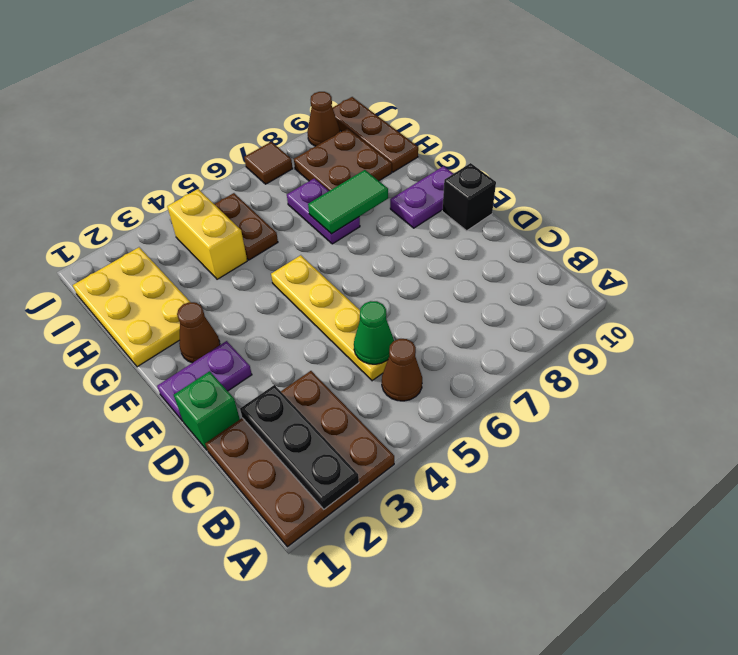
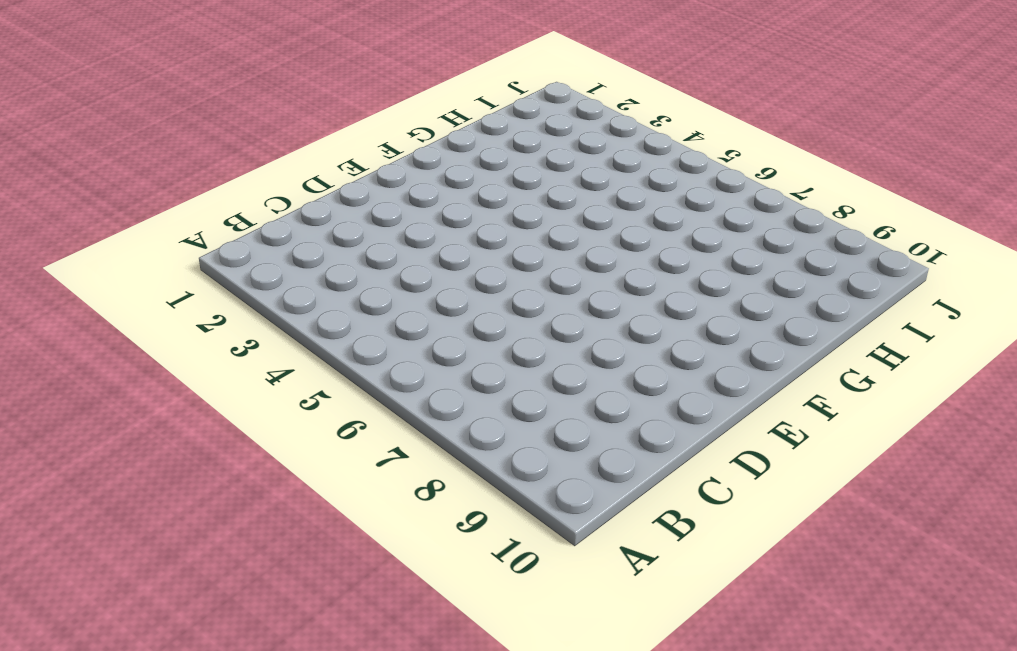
none -> brown 3x3 plate [205,371,394,547]
none -> brown 1x1 cone [382,339,422,401]
none -> yellow 1x4 plate [271,255,388,381]

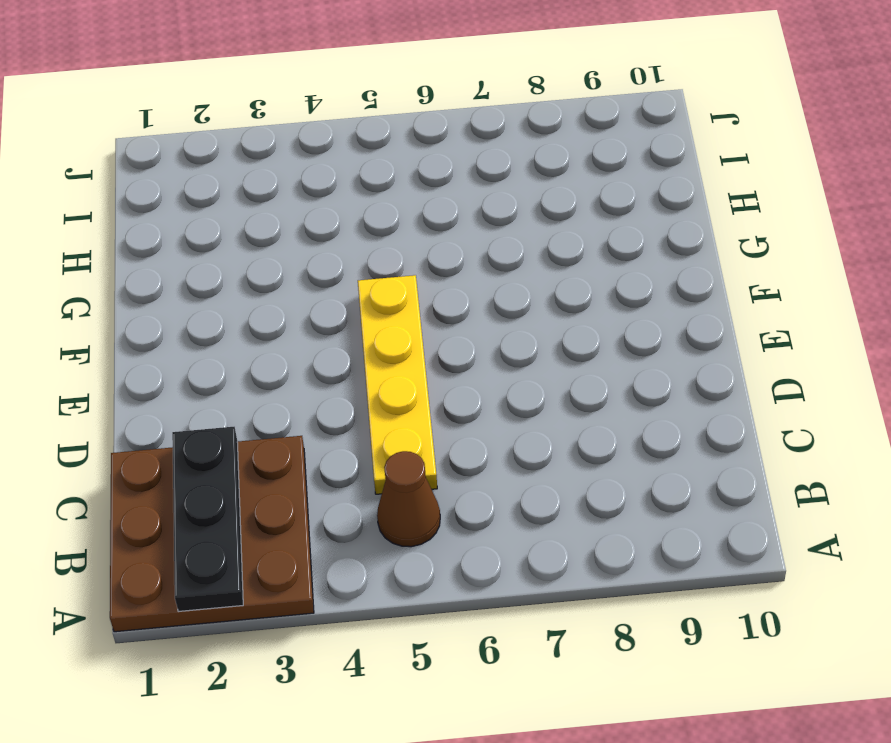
none -> green 1x1 brick [174,371,240,450]
none -> purple 1x2 plate [157,341,252,421]
none -> black 1x1 brick [442,163,496,231]

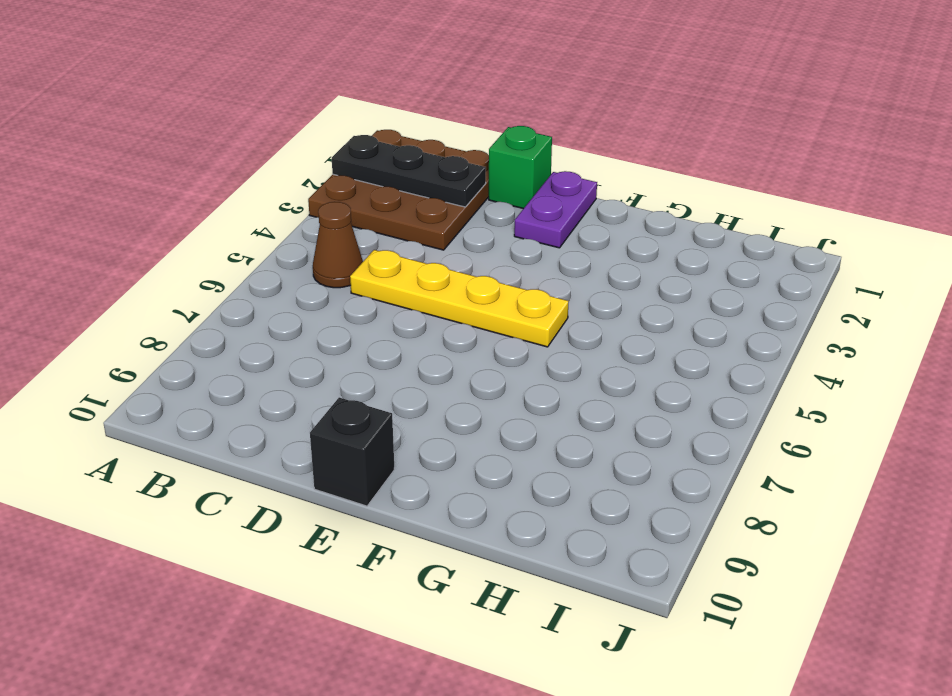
none -> brown 1x1 cone [177,302,220,363]
none -> purple 1x2 plate [390,166,453,228]
none -> yellow 2x3 plate [73,247,190,367]

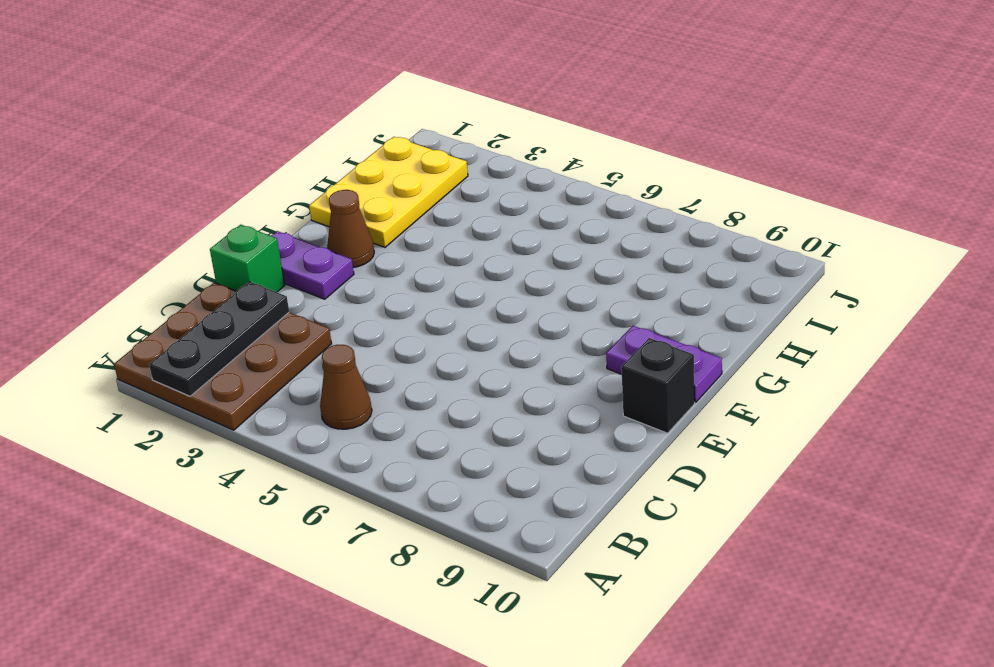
none -> yellow 1x4 plate [271,255,388,381]
none -> purple 1x2 plate [287,178,360,244]
none -> yellow 1x2 brick [167,189,247,279]

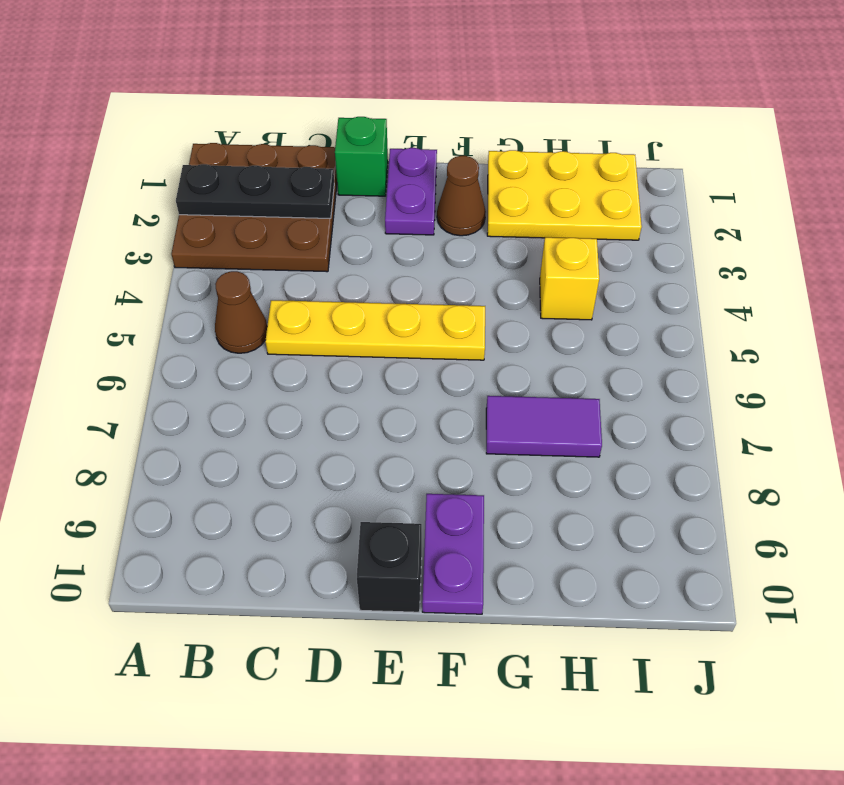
purple 1x2 tile [486,396,602,457] -> purple 1x2 plate [287,178,360,244]
yellow 1x1 brick [540,237,599,320] -> yellow 1x2 brick [167,189,247,279]
none -> brown 1x2 plate [214,193,278,260]
none -> brown 2x2 plate [294,128,392,191]
none -> brown 1x3 plate [333,97,418,172]

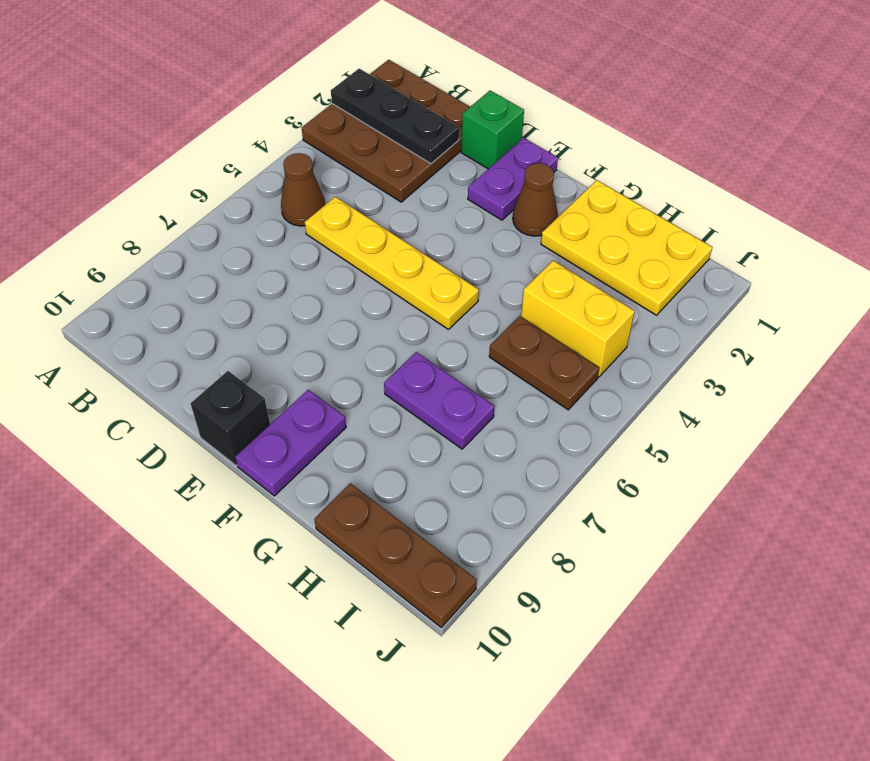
none -> brown 2x2 plate [294,128,392,191]
none -> brown 1x1 tile [244,142,293,184]
none -> brown 1x1 cone [307,92,340,146]

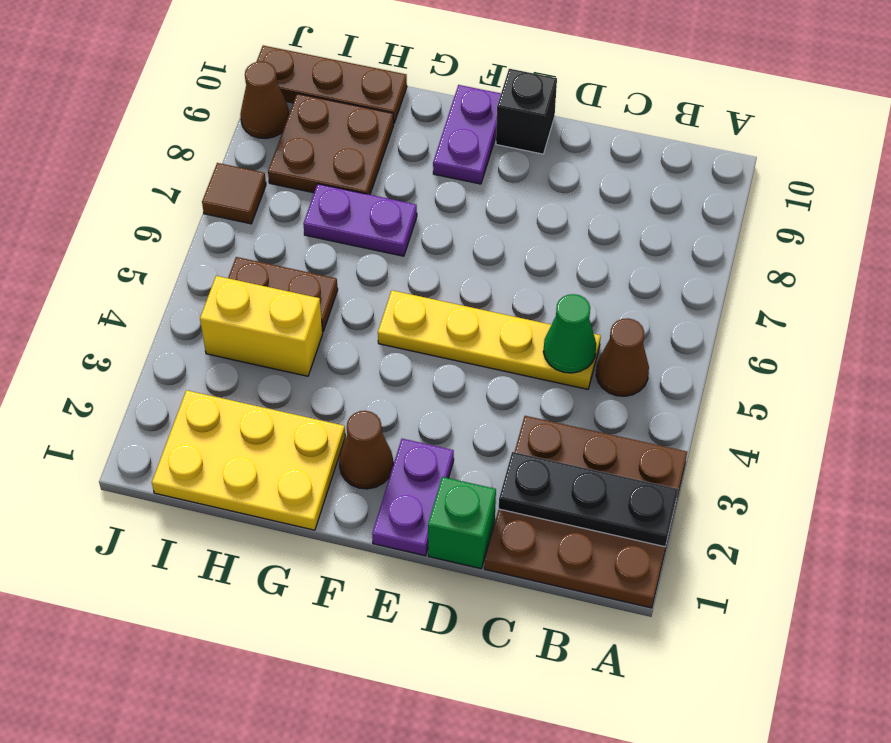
none -> green 1x2 tile [308,170,388,234]

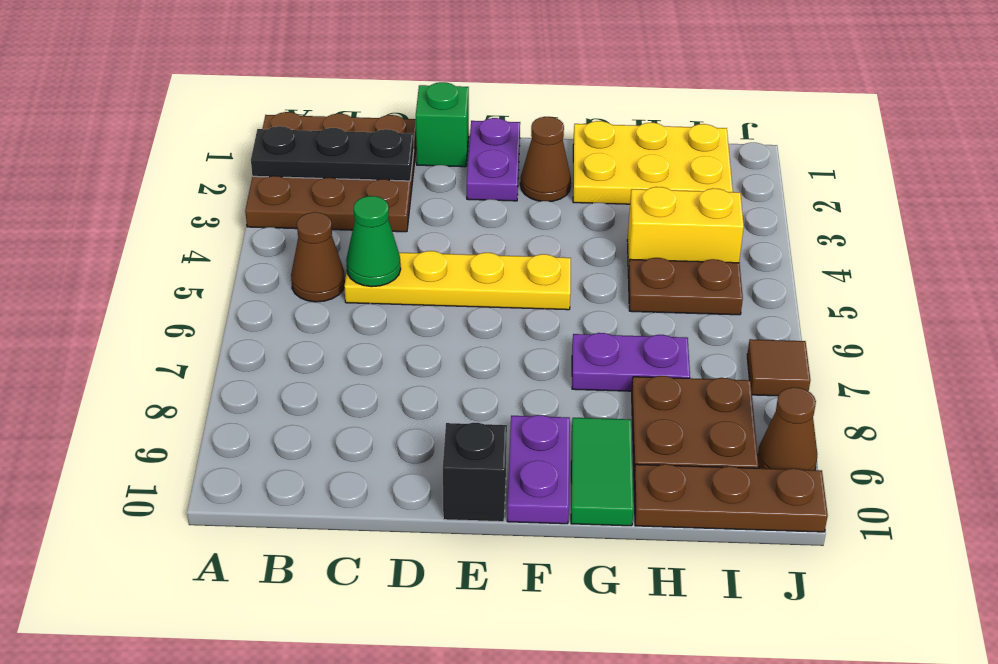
green 1x2 tile [571,418,634,526] -> green 1x2 tile moved to [308,170,388,234]

